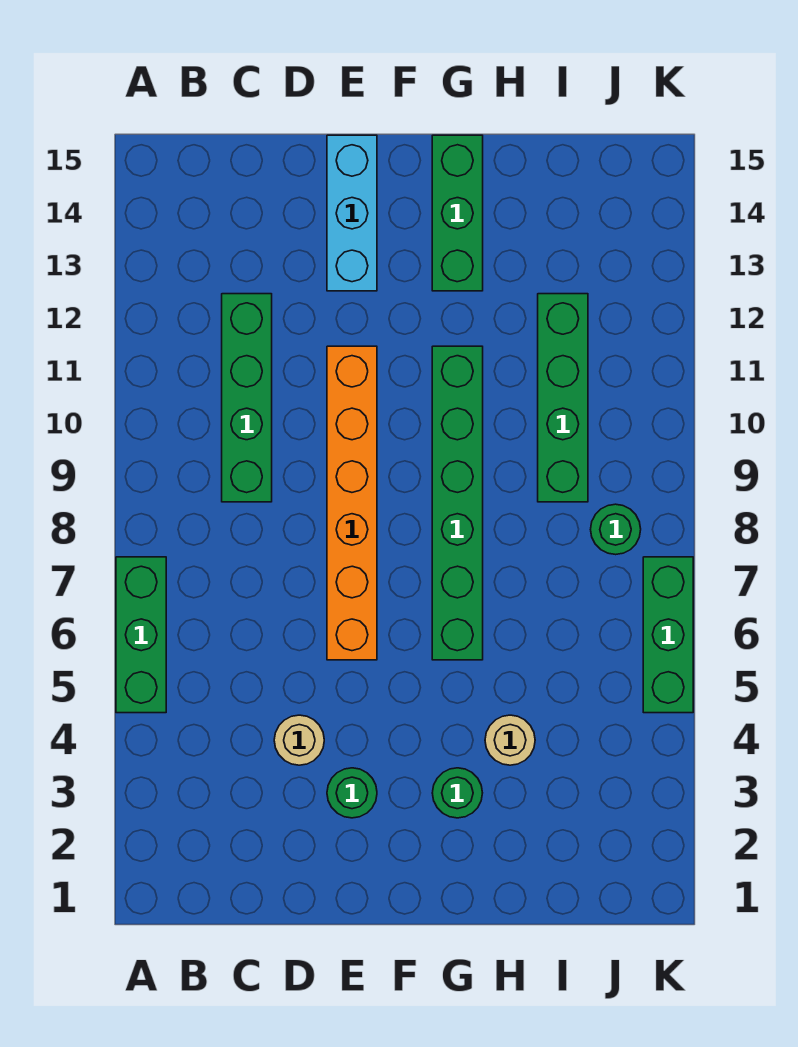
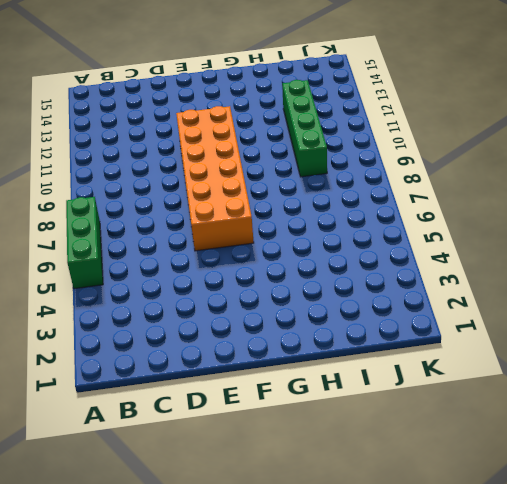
orange 2x6 brick [176,106,254,251] -> orange 1x6 brick [327,346,377,660]
none -> green 1x4 brick [222,294,272,502]
none -> tan 1x1 round brick [274,715,324,765]
none -> green 1x1 round brick [327,768,377,818]

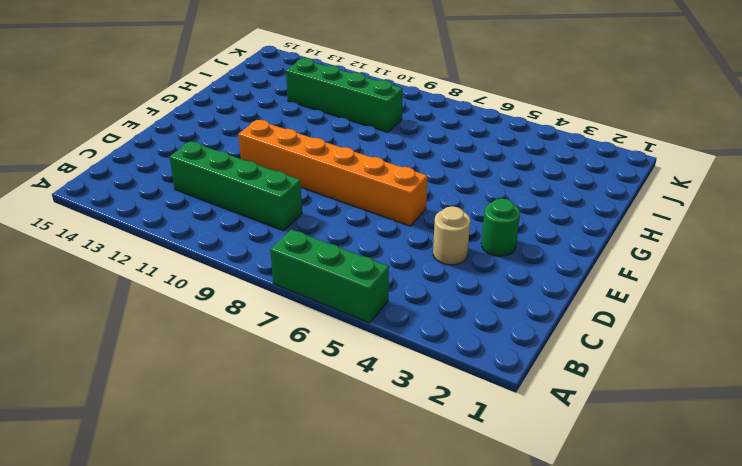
none -> cyan 1x3 brick [327,135,377,291]
none -> green 1x1 round brick [432,768,482,818]
none -> green 1x6 brick [432,346,483,660]

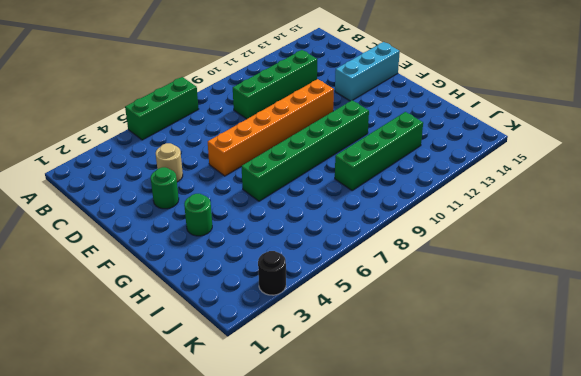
black 1x1 round brick [258,251,286,295] -> none
none -> green 1x3 brick [432,135,483,291]
none -> tan 1x1 round brick [485,715,535,765]
none -> green 1x1 round brick [591,504,641,555]

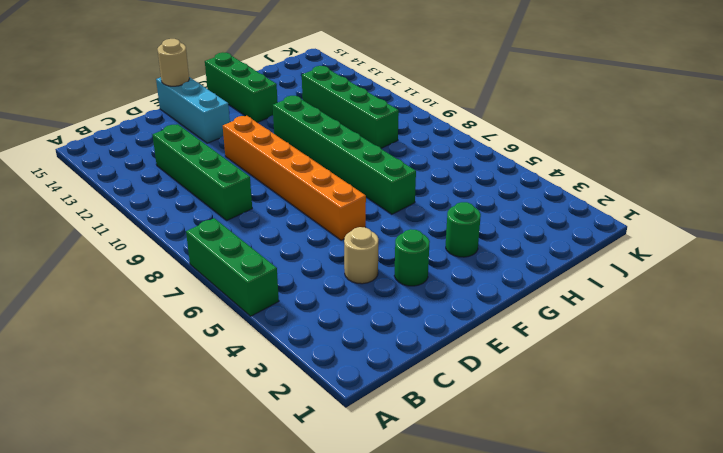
tan 1x1 round brick [158,39,189,86] -> tan 1x1 round brick moved to [485,715,535,765]
none -> green 1x1 round brick [591,504,641,555]
none -> green 1x3 brick [643,557,693,713]

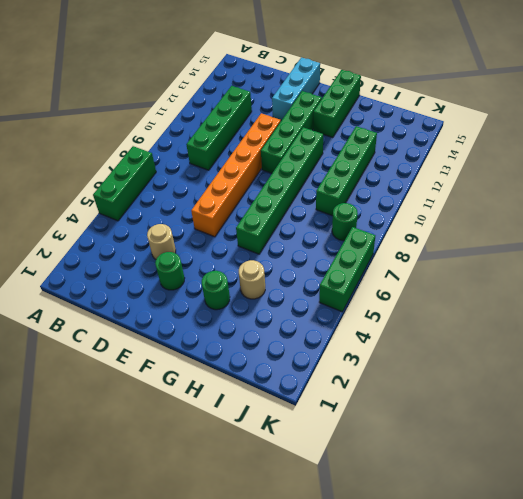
green 1x4 brick [261,91,322,173] -> none

